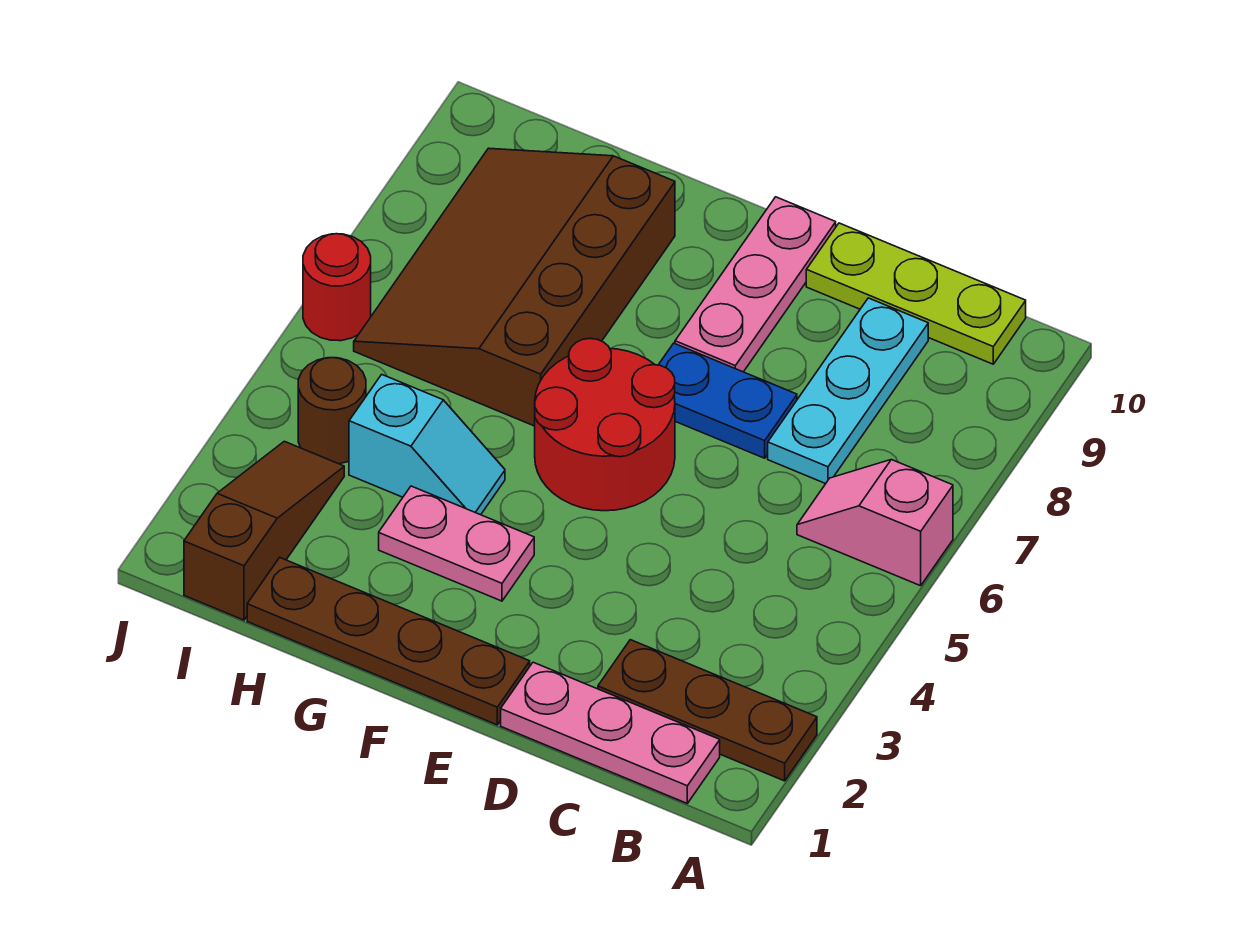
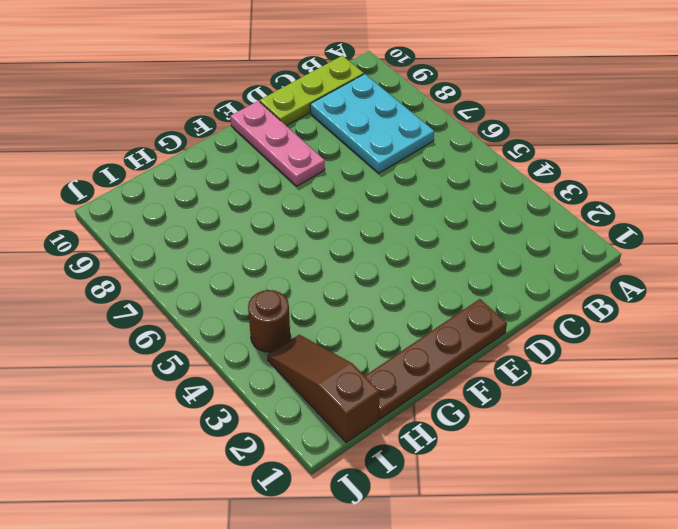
cyan 2x3 plate [310,74,434,173] -> cyan 1x3 plate [768,298,928,484]
none -> brown 1x3 plate [598,640,817,781]
none -> pink 1x2 slope [797,460,953,586]
none -> pink 1x3 plate [501,662,720,803]

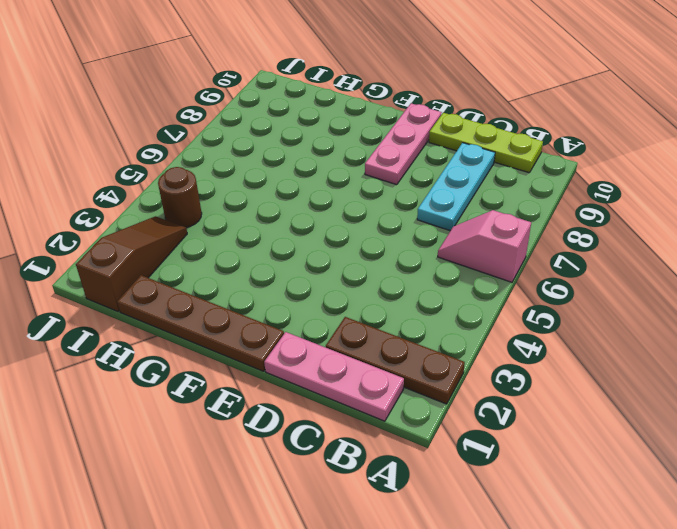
none -> blue 1x2 plate [659,343,797,458]
none -> red 2x2 round brick [535,339,675,511]
none -> pink 1x2 plate [379,486,534,601]

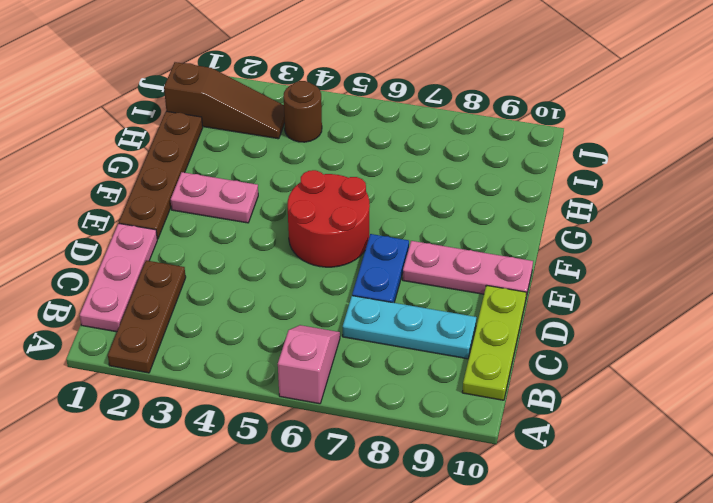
pink 1x2 plate [171,172,258,223] -> pink 1x2 plate turned to [379,486,534,601]
none -> cyan 1x2 slope [349,374,505,515]
none -> brown 3x4 slope [354,148,675,426]
none -> red 1x1 round brick [303,234,371,341]

